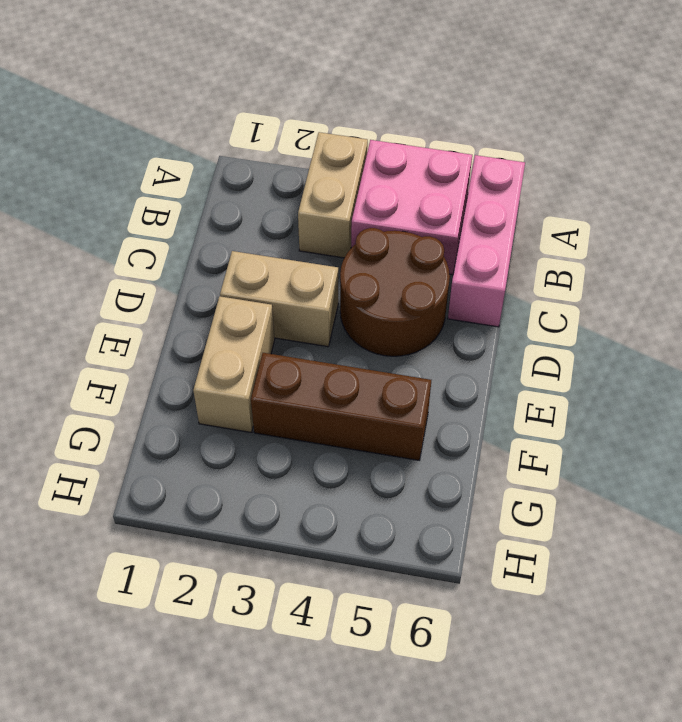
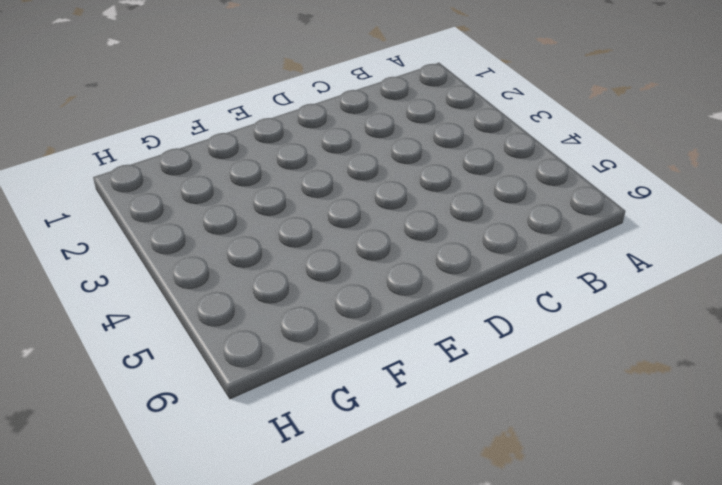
none -> tan 1x2 brick [298,132,368,258]
none -> pink 2x2 brick [351,140,472,275]

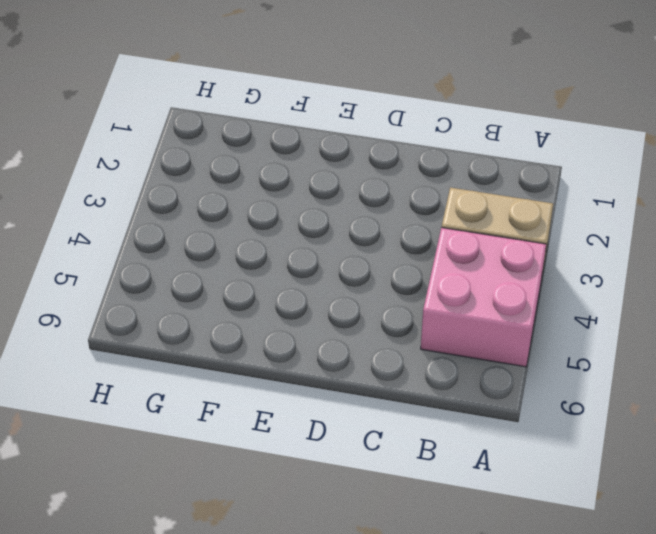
none -> pink 1x3 brick [448,155,525,327]
none -> brown 2x2 round brick [340,228,450,356]

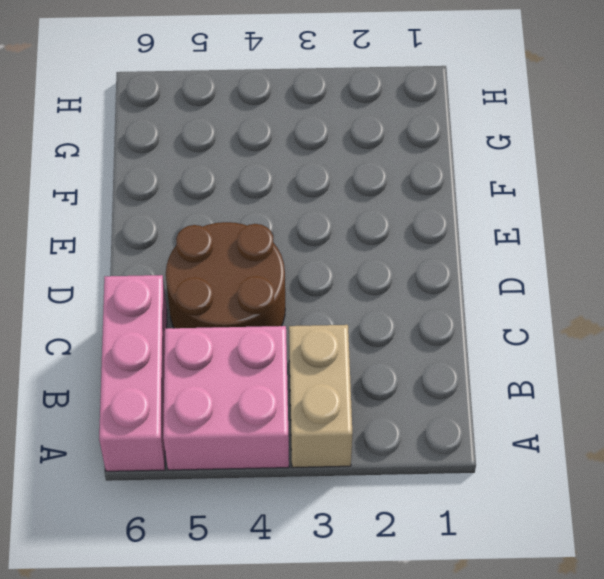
none -> tan 1x2 brick [220,251,338,347]
none -> tan 1x2 brick [193,296,275,432]

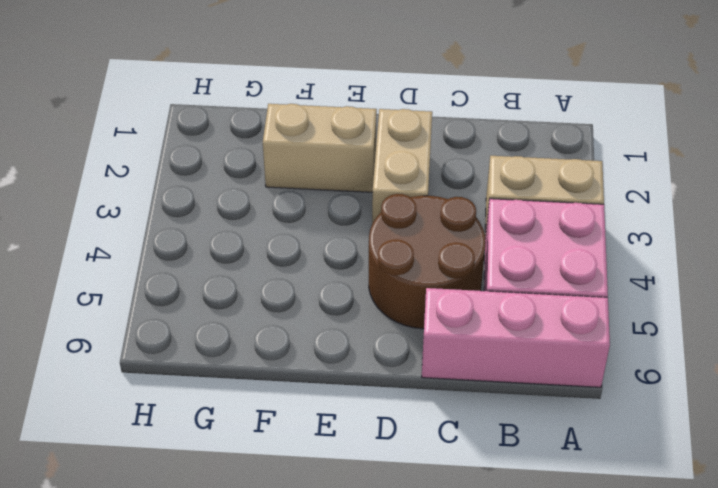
none -> brown 1x3 brick [251,353,431,460]

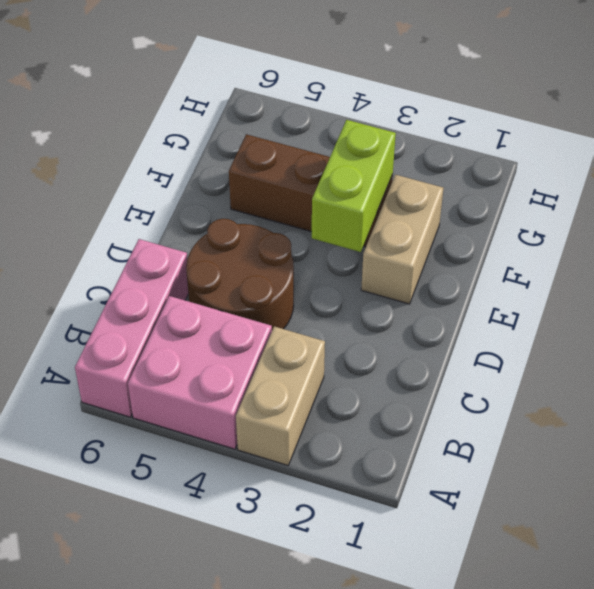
lime 1x2 brick [312,120,396,252] -> none
none -> tan 1x2 brick [220,251,338,347]

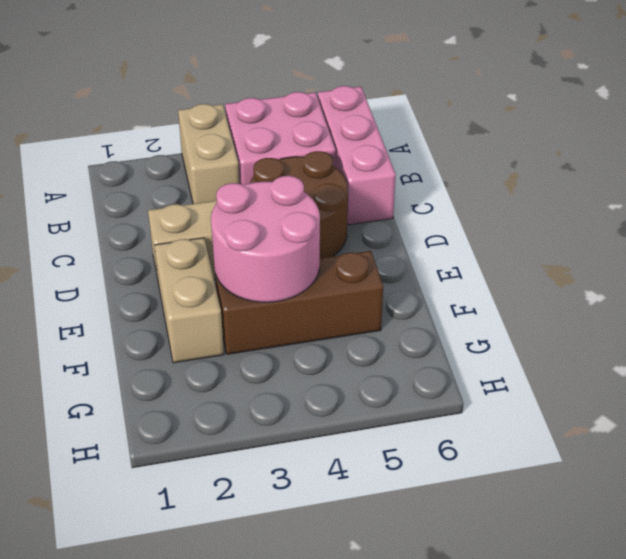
pink 2x2 round brick [211,176,320,302] -> none

